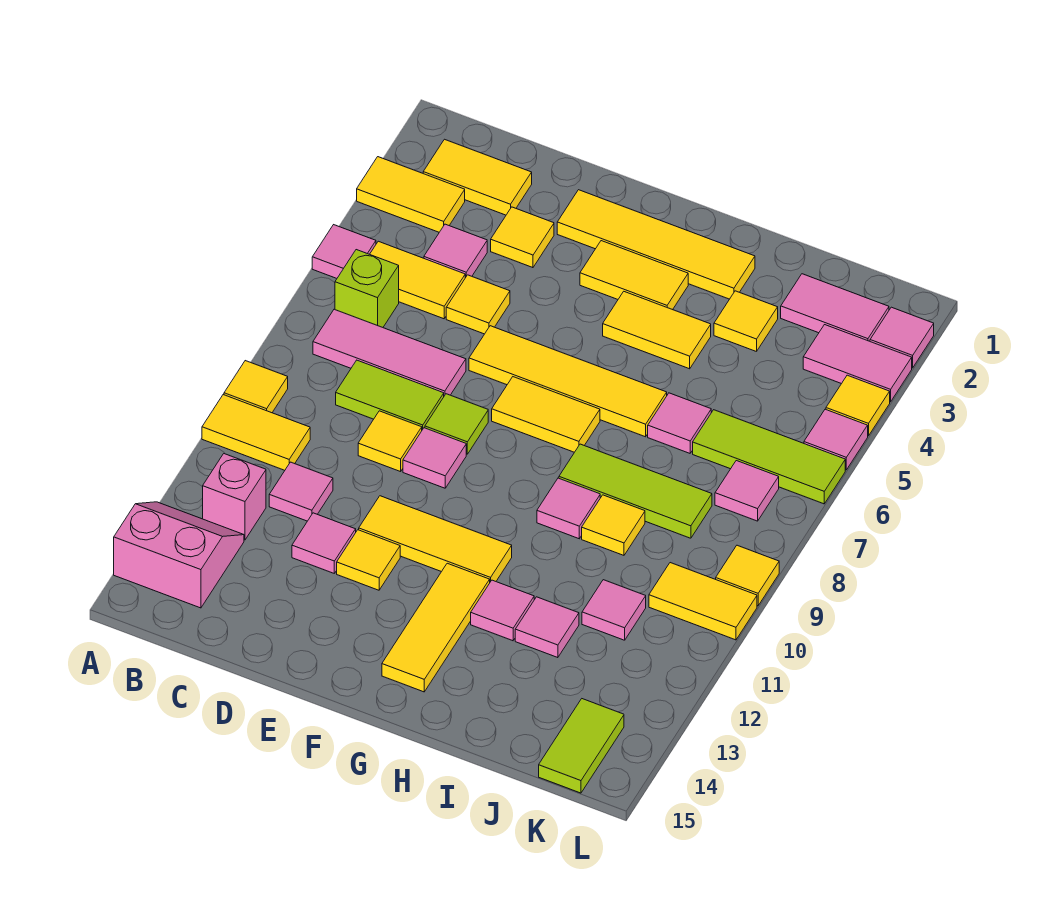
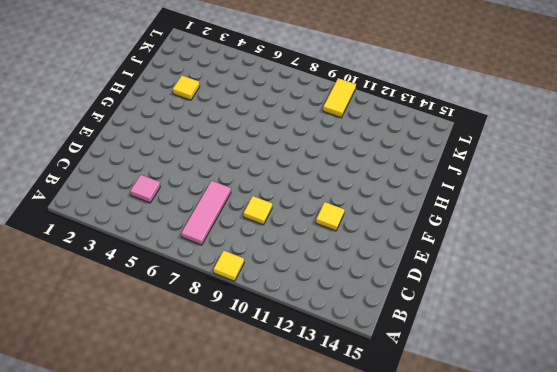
none -> yellow 1x2 tile [357,157,465,232]
none -> pink 1x1 tile [312,225,376,278]
none -> yellow 1x2 tile [202,395,310,470]
none -> pink 2x2 slope [114,502,244,608]

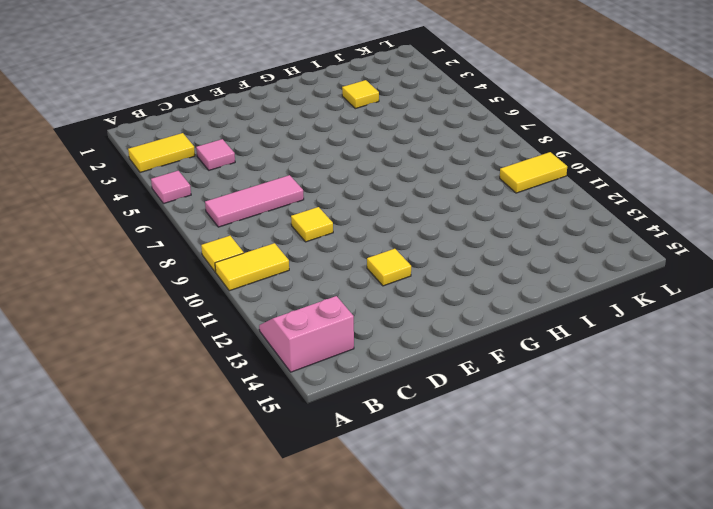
none -> yellow 1x2 tile [423,139,532,215]
none -> yellow 1x2 tile [370,241,465,319]
none -> lime 1x1 brick [335,250,399,327]
none -> pink 1x1 brick [203,454,266,540]

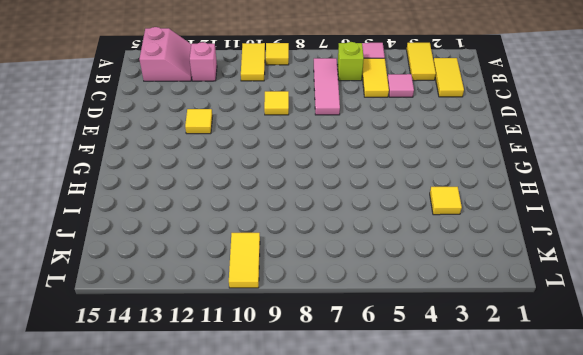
none -> lime 1x2 tile [336,360,444,430]
none -> pink 1x1 tile [269,462,333,521]
none -> yellow 1x1 tile [491,207,554,268]
none -> yellow 1x1 tile [446,275,510,334]

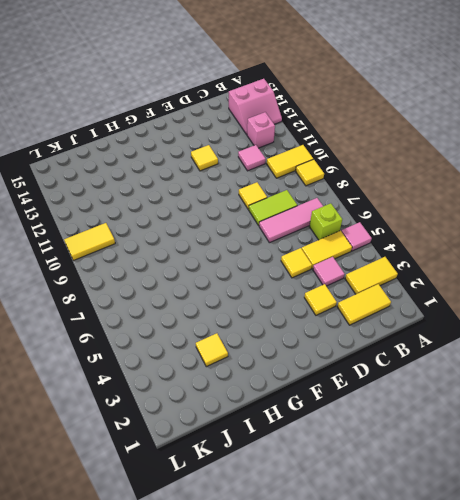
none -> pink 1x1 tile [292,513,356,573]
none -> yellow 1x4 tile [557,190,755,299]
none -> yellow 1x4 tile [469,326,667,437]
none -> lime 1x1 tile [425,394,488,454]

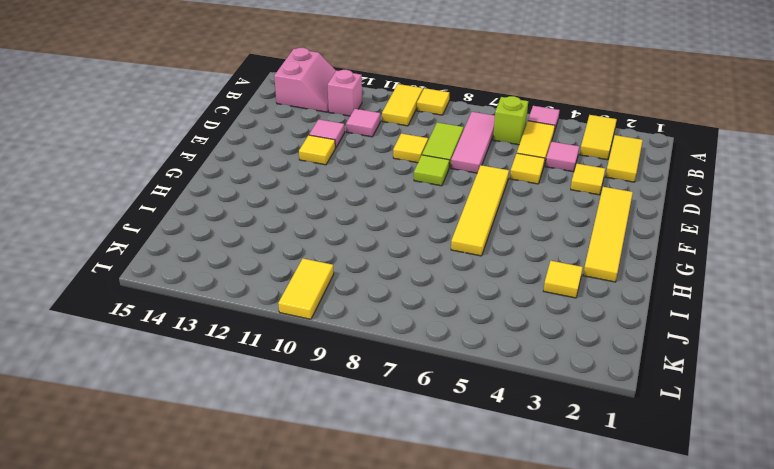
none -> pink 1x1 tile [403,428,466,488]
none -> yellow 1x3 tile [359,496,512,582]
none -> yellow 1x2 tile [580,241,688,310]
none -> yellow 1x2 tile [492,377,600,452]

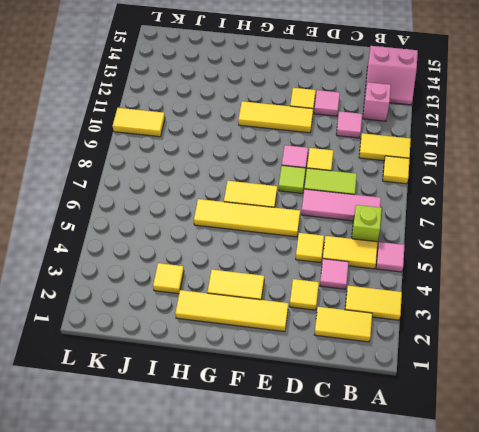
none -> yellow 1x2 tile [603,292,711,369]
none -> yellow 1x3 tile [382,563,490,692]
none -> lime 1x3 tile [559,444,712,538]
none -> pink 1x1 tile [537,478,600,539]

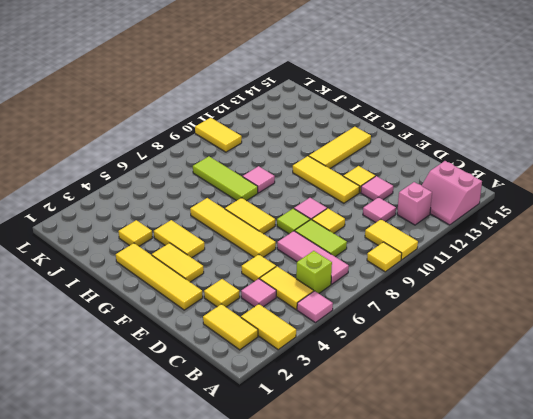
none -> pink 1x1 tile [471,580,534,641]
none -> pink 1x1 tile [648,393,711,453]
none -> yellow 1x1 tile [582,495,645,555]
none -> pink 1x1 tile [515,597,579,658]

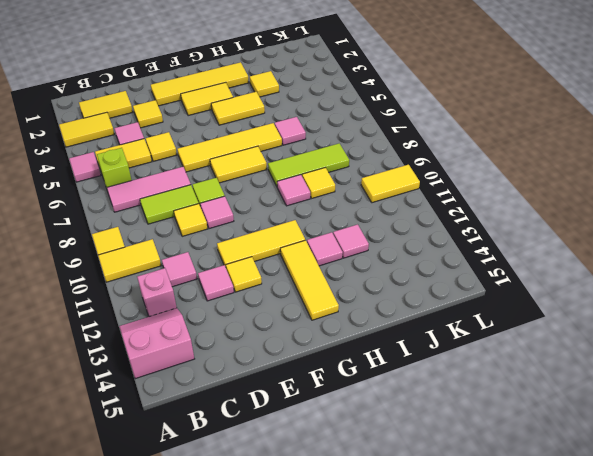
none -> pink 1x2 tile [781,274,889,341]
none -> lime 1x3 tile [693,410,845,504]
none -> pink 1x1 tile [582,580,646,640]
none -> pink 1x2 tile [803,325,912,402]

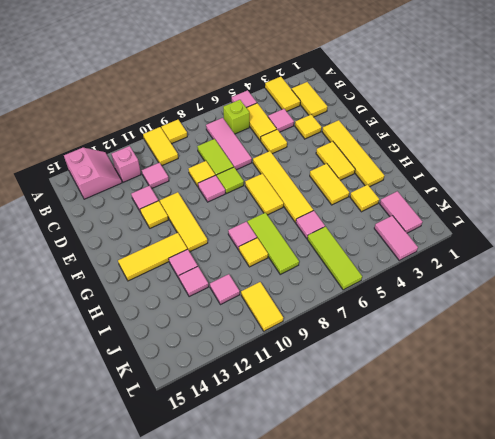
none -> pink 1x1 tile [715,461,779,521]
none -> lime 1x2 tile [539,699,624,793]
none -> pink 1x1 tile [870,307,934,368]
none -> yellow 1x1 tile [826,375,890,436]

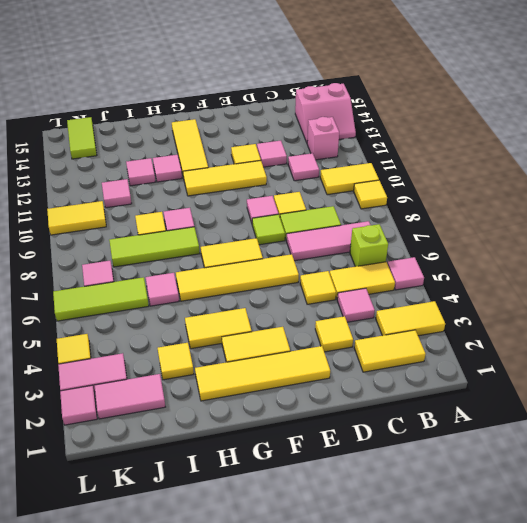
none -> pink 1x1 tile [804,409,868,470]
none -> yellow 1x1 tile [716,545,779,606]

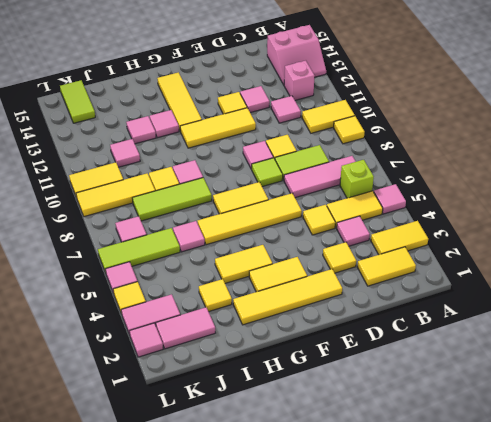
yellow 1x3 tile [76,173,155,217] -> yellow 1x1 tile [716,545,779,606]

